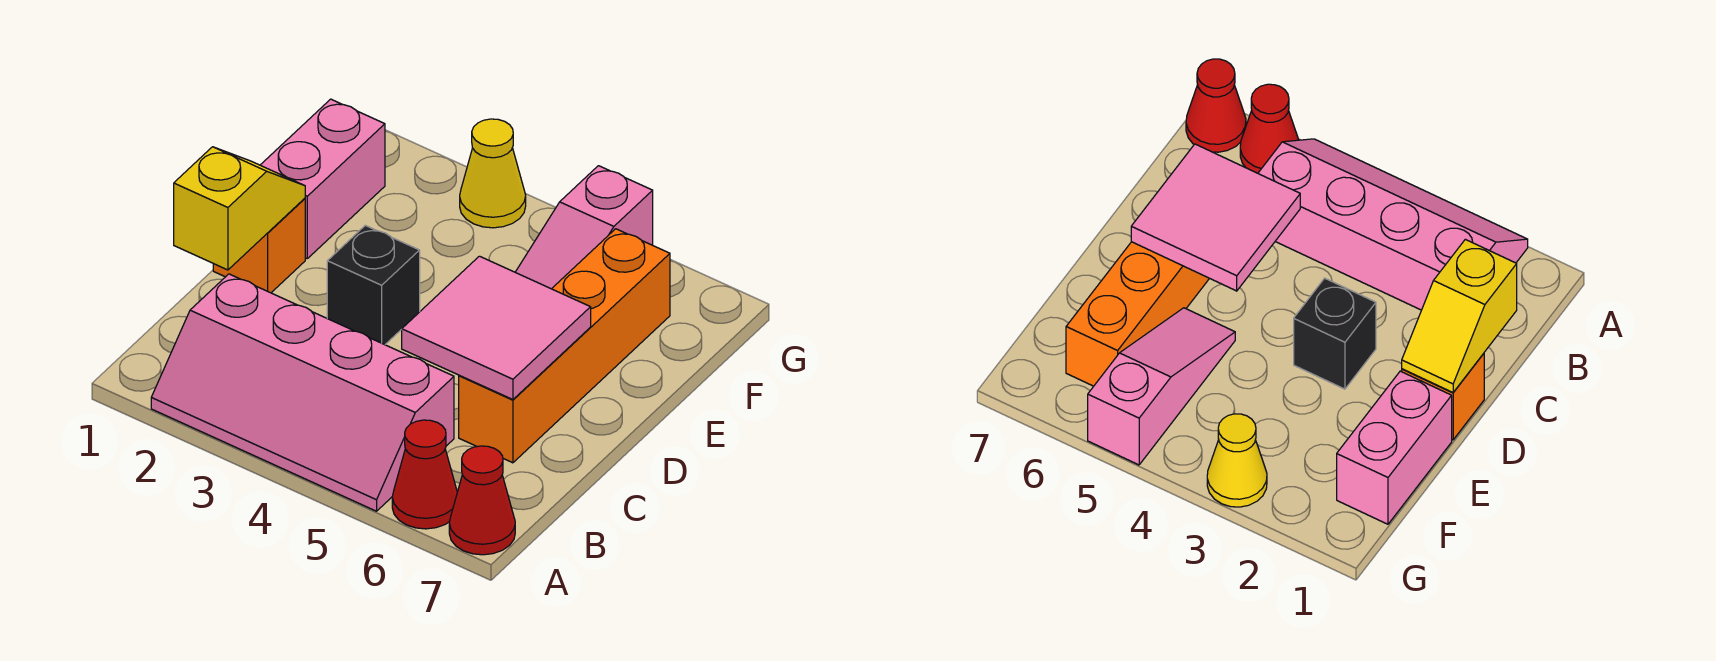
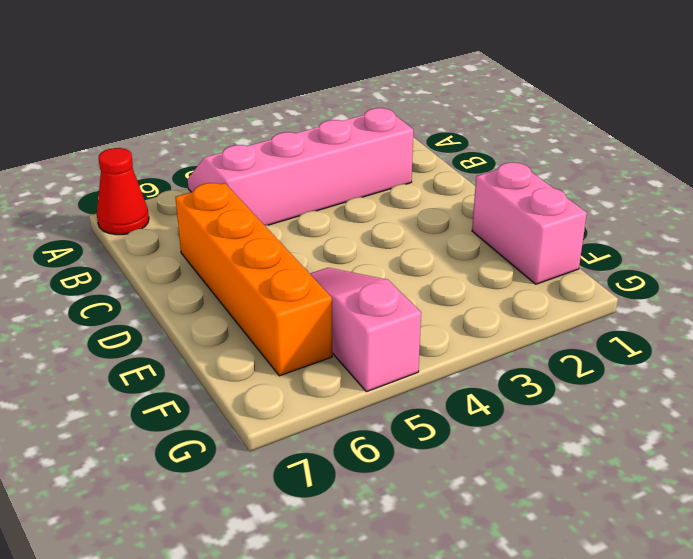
none -> red 1x1 cone [392,420,457,529]
none -> orange 1x1 brick [213,198,305,293]

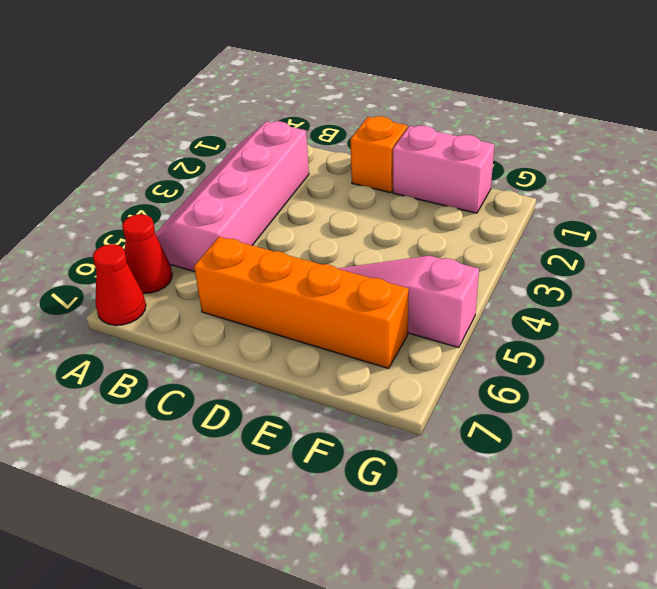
none -> black 1x1 brick [327,225,420,345]
none -> yellow 1x1 cone [460,119,526,228]

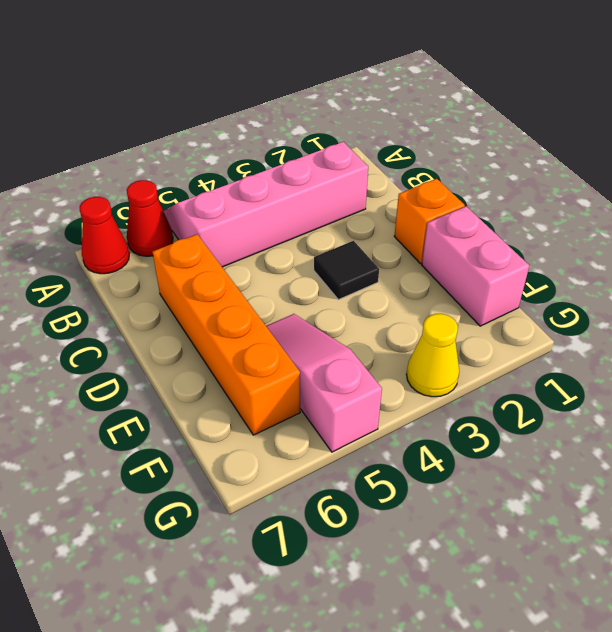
black 1x1 tile [314,241,379,300] -> black 1x1 brick [327,225,420,345]
none -> yellow 1x2 slope [174,147,305,270]
none -> pink 2x2 tile [402,256,591,400]

